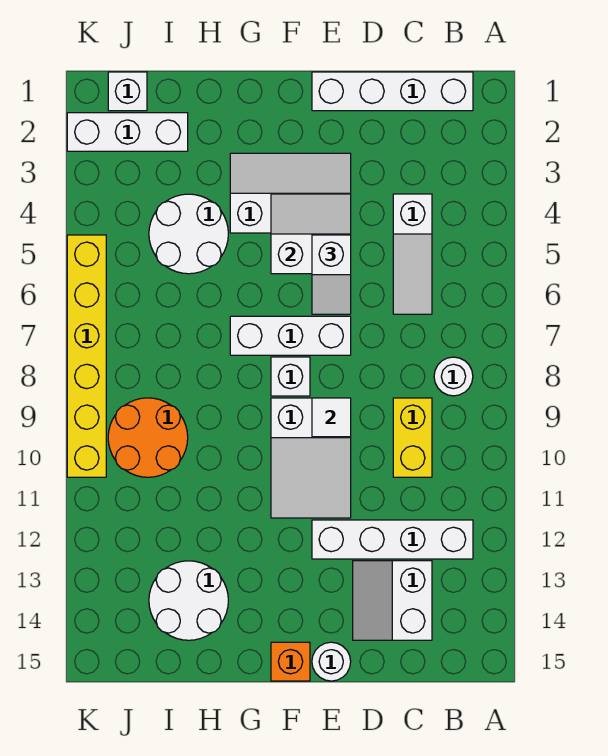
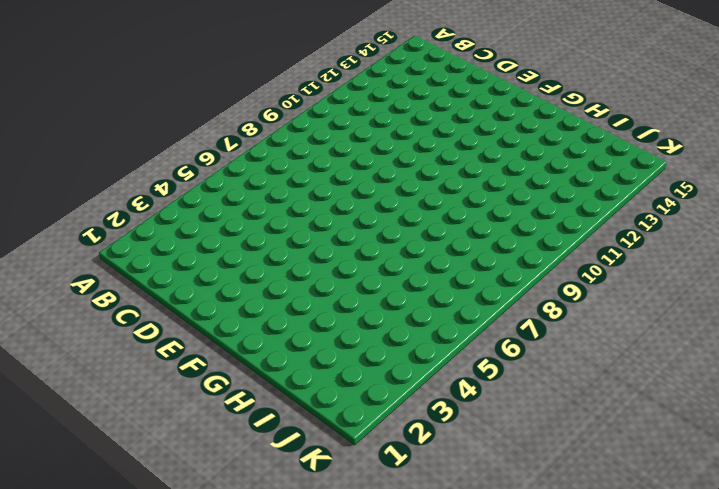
none -> white 1x4 brick [312,72,473,111]
none -> white 1x1 round brick [434,357,473,396]
none -> white 1x4 brick [312,520,473,559]

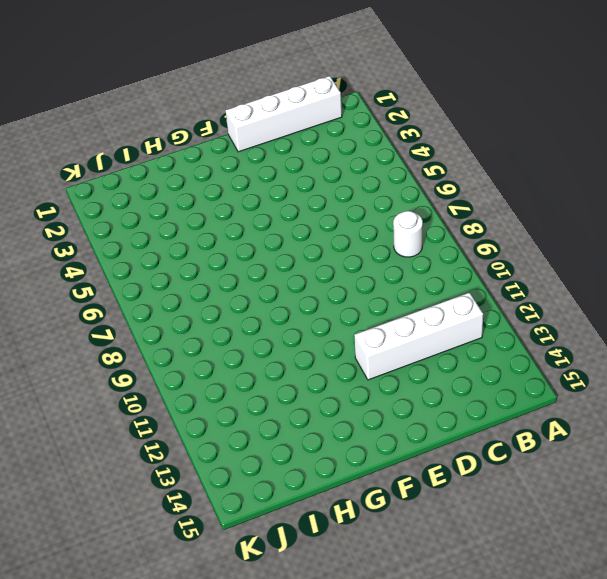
none -> white 1x3 slope [393,194,432,314]
none -> yellow 1x2 brick [393,398,432,477]
none -> white 2x2 slope [353,561,432,640]

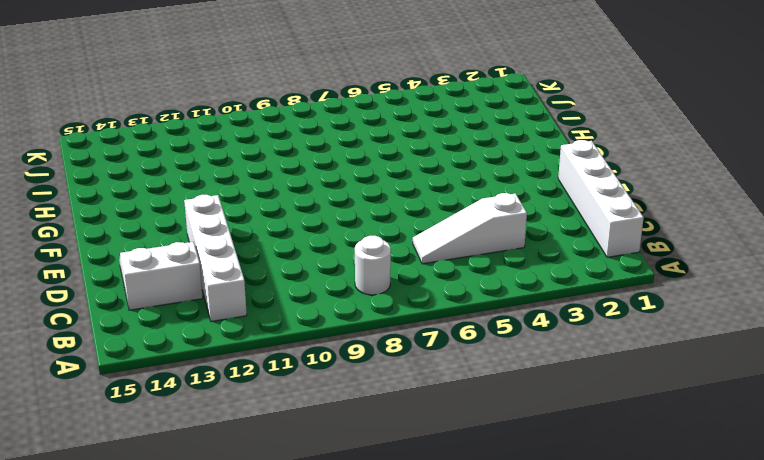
none -> yellow 1x2 brick [393,398,432,477]
none -> white 2x3 slope [230,153,351,233]
none -> white 1x3 brick [230,316,351,355]

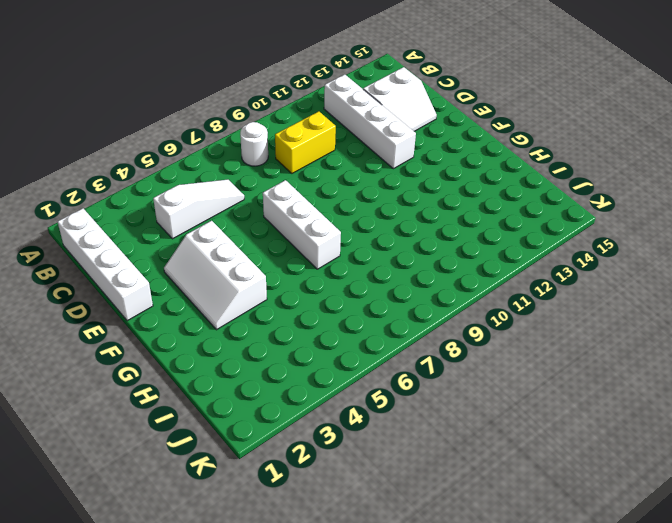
none -> white 2x3 slope [271,398,351,518]
none -> white 1x1 round brick [312,642,351,681]
none -> white 1x1 brick [271,357,310,396]

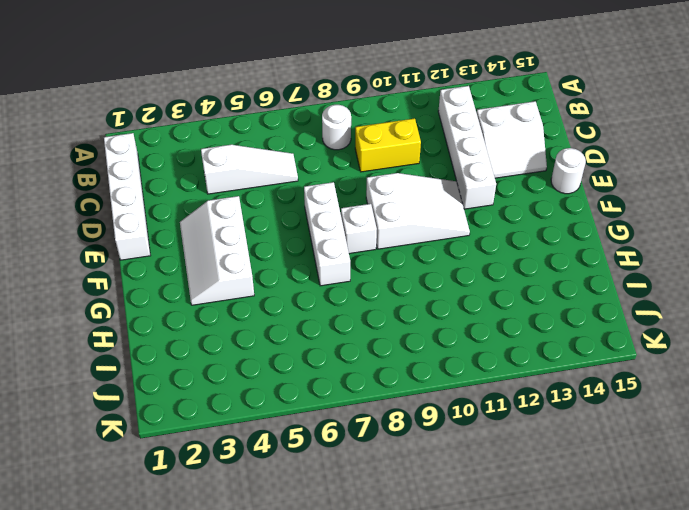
none -> orange 1x1 brick [271,642,310,681]
none -> white 2x2 round brick [149,194,228,274]
none -> white 2x2 round brick [149,561,228,640]

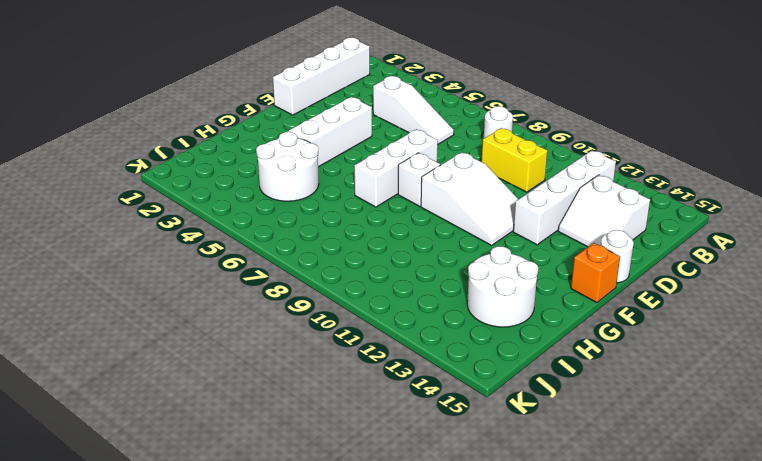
none -> white 1x3 brick [67,113,188,151]
none -> orange 2x2 round brick [108,398,188,477]
none -> white 1x1 brick [108,72,147,111]

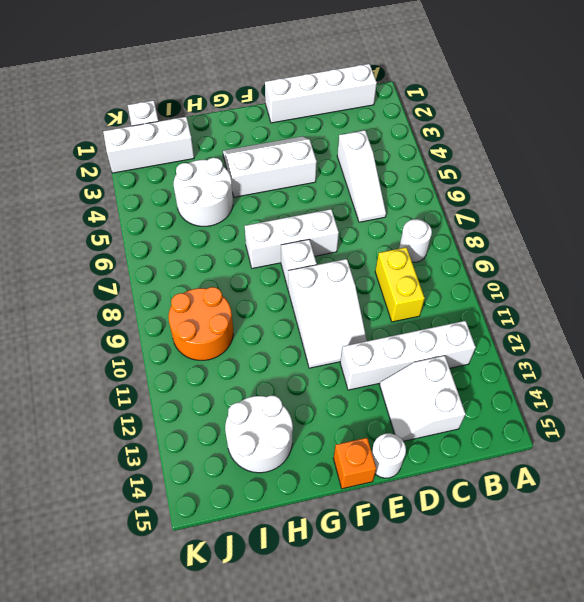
none -> yellow 1x6 brick [67,235,106,477]
none -> white 2x2 slope [271,194,351,274]
none -> white 1x1 tile [312,398,351,437]

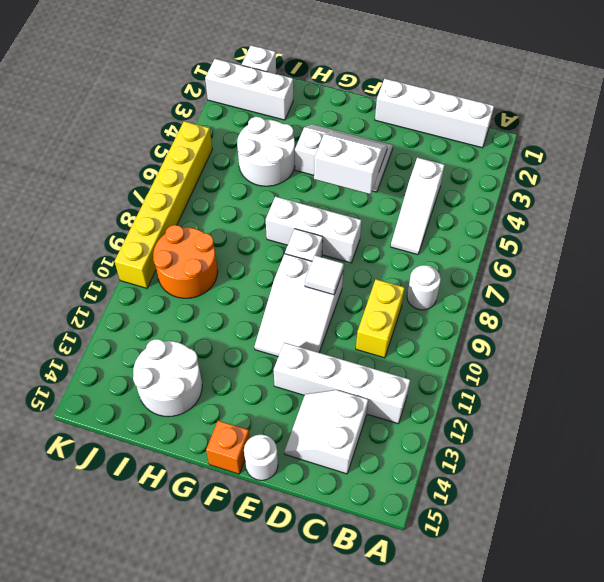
none -> white 1x2 slope [312,235,351,314]

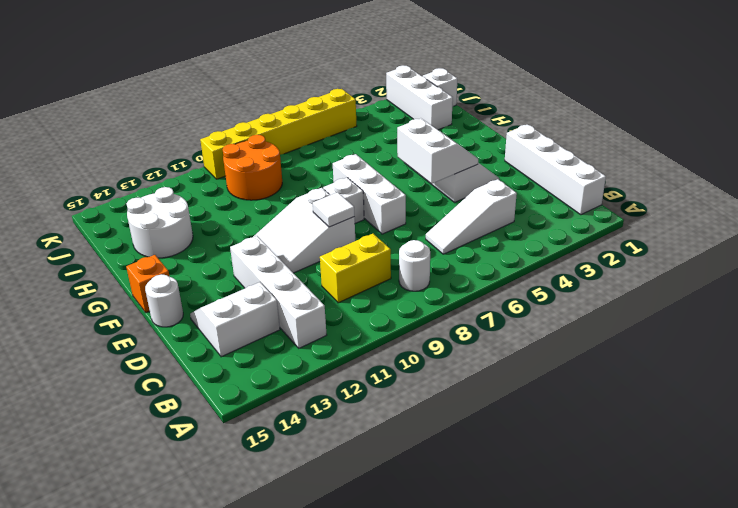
none -> white 2x2 round brick [149,194,228,274]
none -> white 1x2 slope [312,235,351,314]

